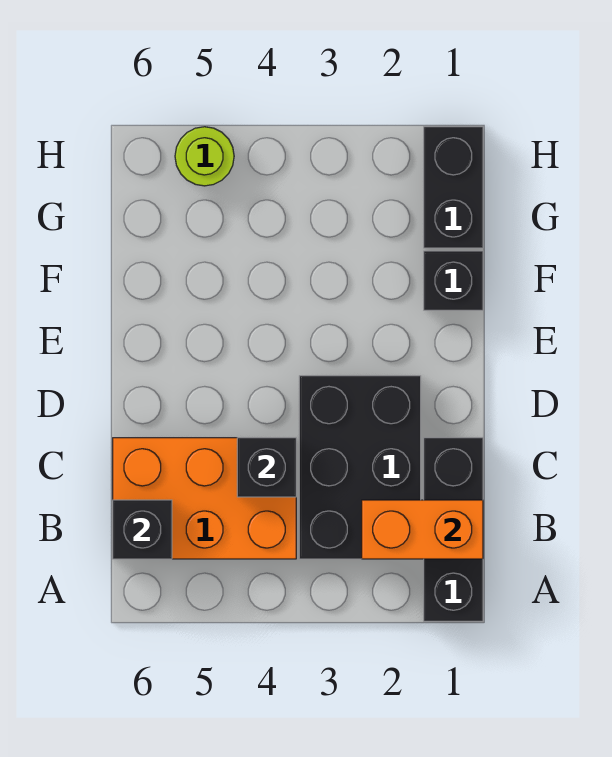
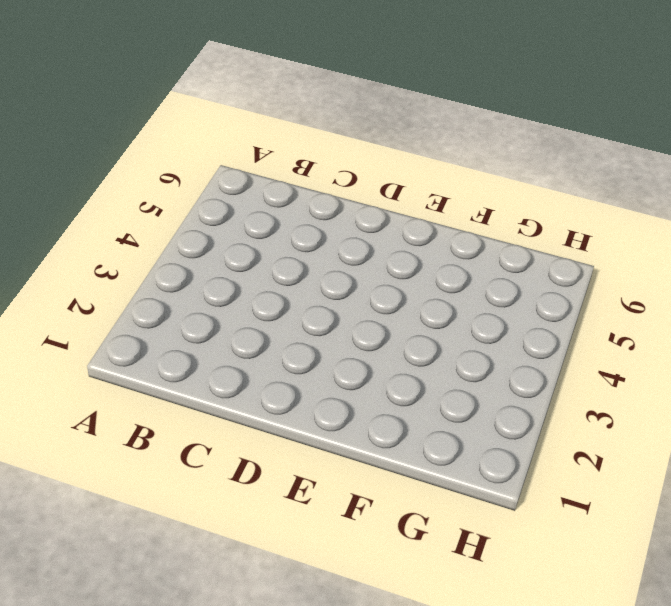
none -> black 1x3 brick [424,438,483,621]
none -> black 2x3 brick [299,376,421,559]

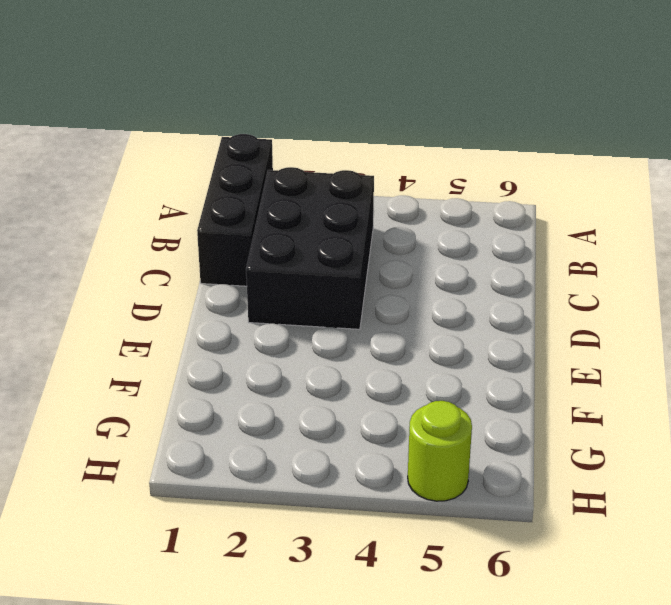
none -> orange 2x3 brick [113,438,296,559]
none -> black 1x1 brick [424,251,483,310]

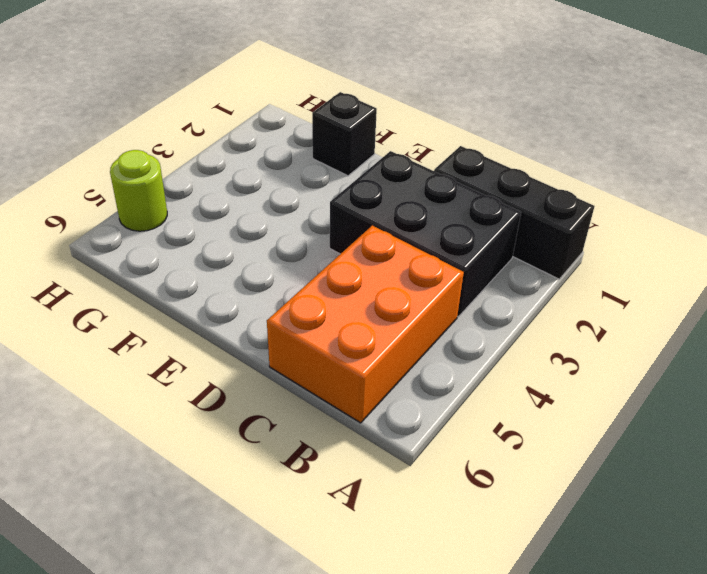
none -> black 1x2 brick [424,127,483,248]
none -> orange 1x2 brick [362,500,483,559]

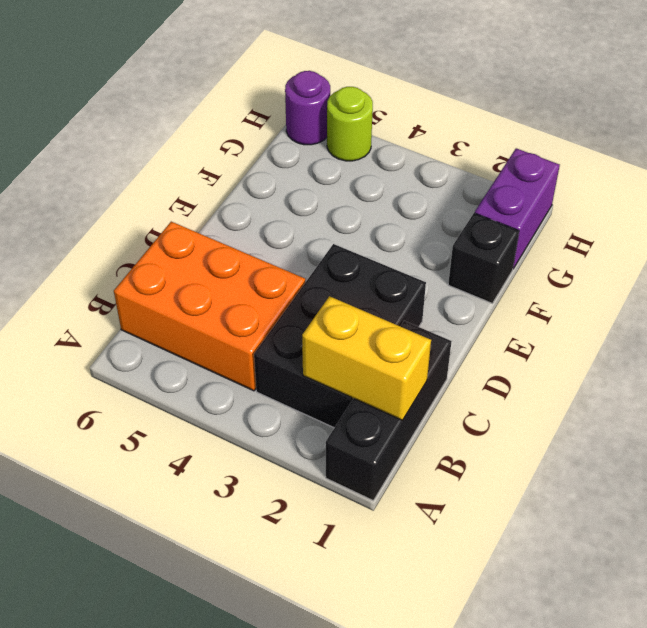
yellow 1x2 brick [302,296,431,420] -> orange 1x2 brick [362,500,483,559]
purple 1x2 brick [475,148,560,269] -> black 1x2 brick [424,127,483,248]
purple 1x1 round brick [285,71,330,145] -> none
none -> black 1x1 brick [113,500,172,559]
none -> black 1x1 brick [237,438,296,497]

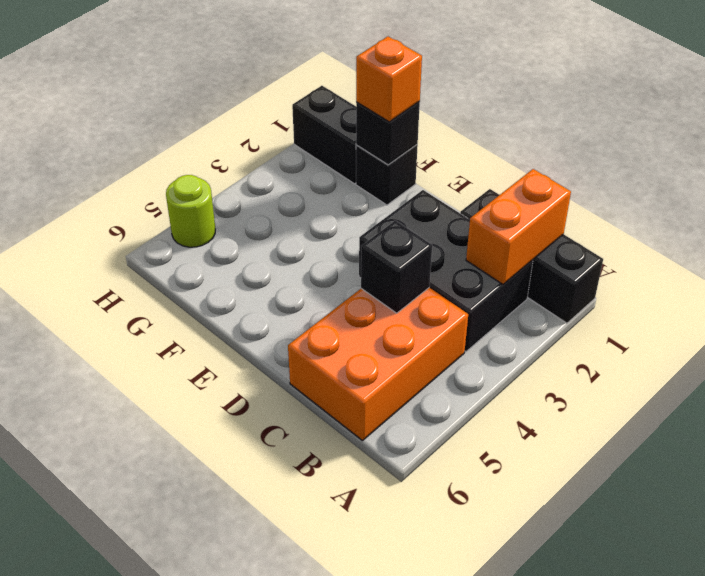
black 1x1 brick [356,101,420,165] -> black 1x1 brick moved to [113,500,172,559]
orange 1x1 brick [356,37,422,122] -> none

